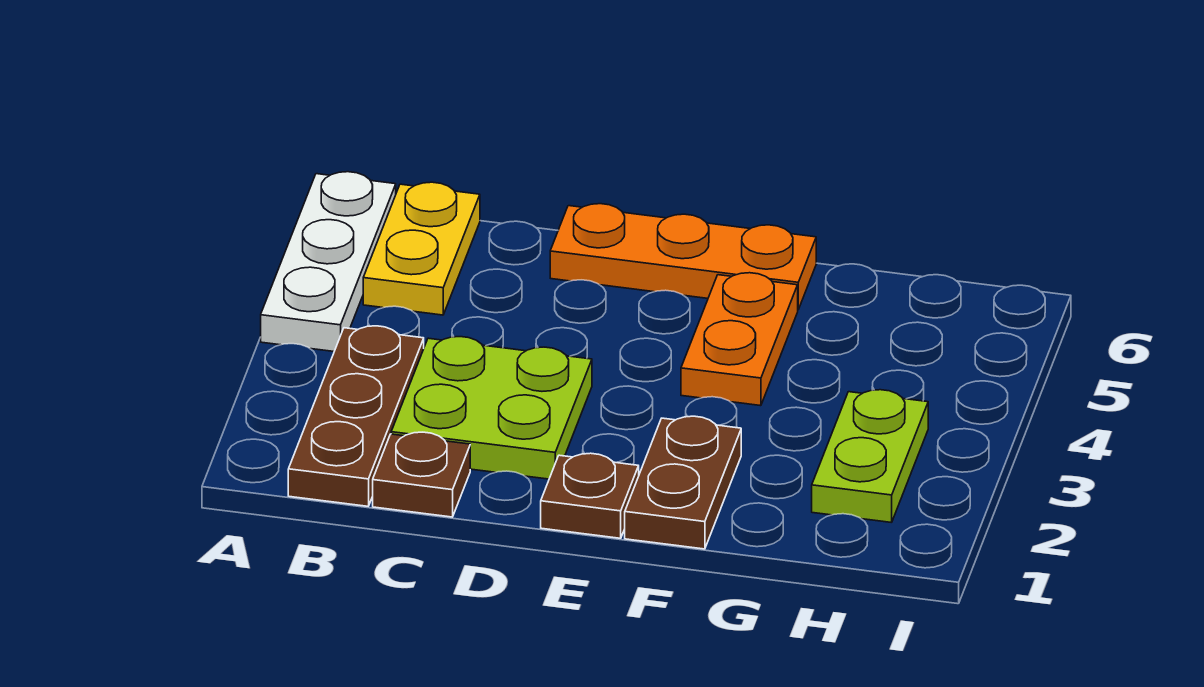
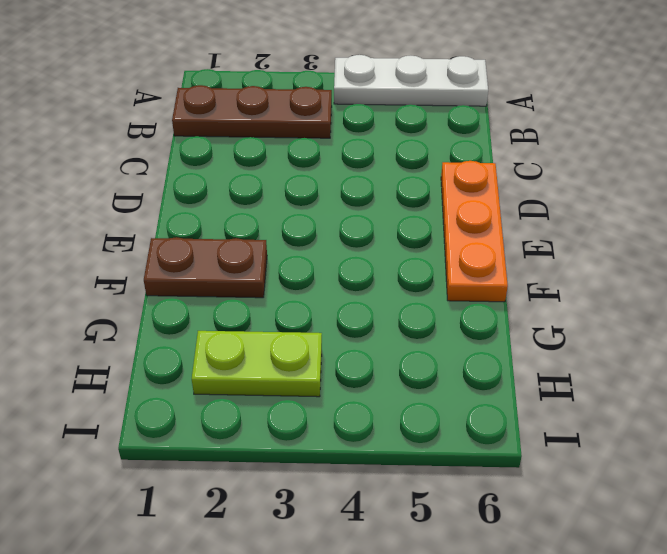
none -> yellow 1x2 plate [363,182,480,315]
none -> brown 1x1 plate [373,432,470,517]

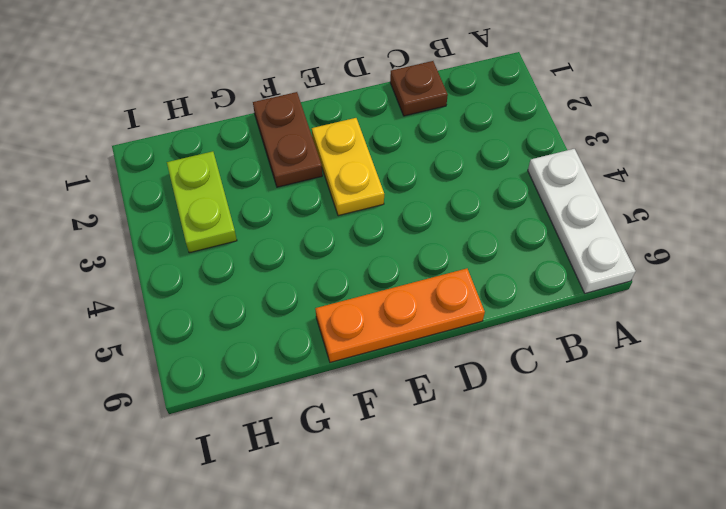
yellow 1x2 plate [312,118,384,216] -> yellow 1x2 plate moved to [363,182,480,315]
none -> brown 1x3 plate [288,326,424,506]
none -> lime 2x2 plate [391,337,592,479]

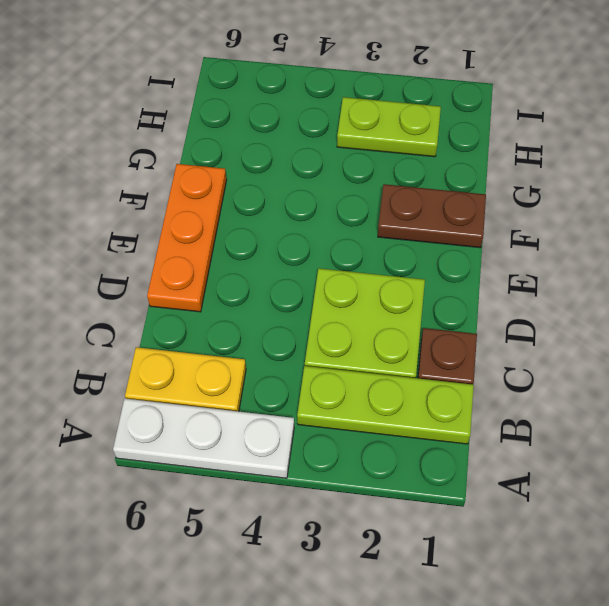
lime 1x3 plate [297,366,474,444] -> brown 1x3 plate [288,326,424,506]
none -> brown 1x1 plate [541,453,639,538]
none -> orange 1x2 plate [681,273,798,406]

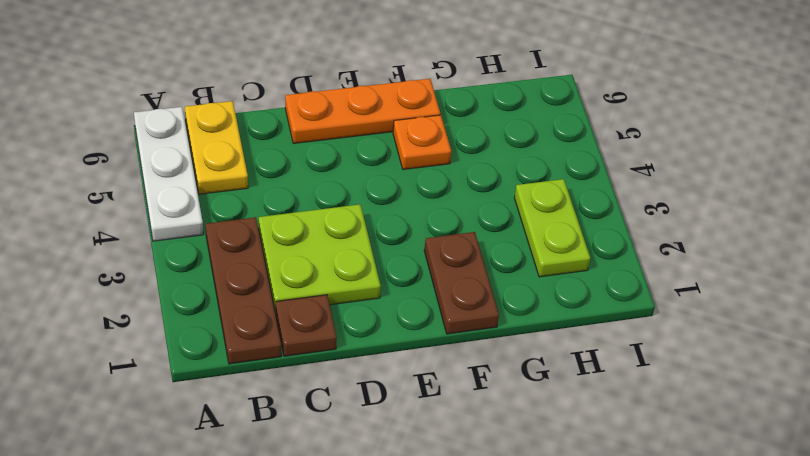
orange 1x1 plate [393,115,451,169] -> orange 1x2 plate [681,273,798,406]
none -> brown 1x1 plate [541,453,639,538]

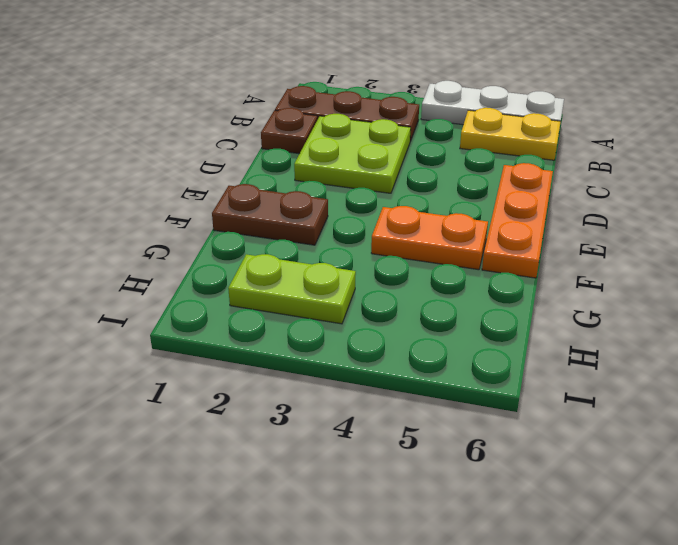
none -> brown 1x1 plate [541,453,639,538]

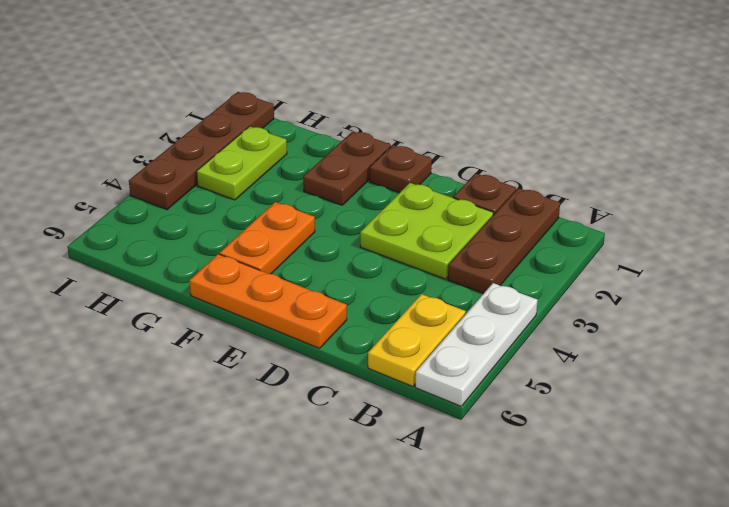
brown 1x4 plate [129,92,274,210] -> none

